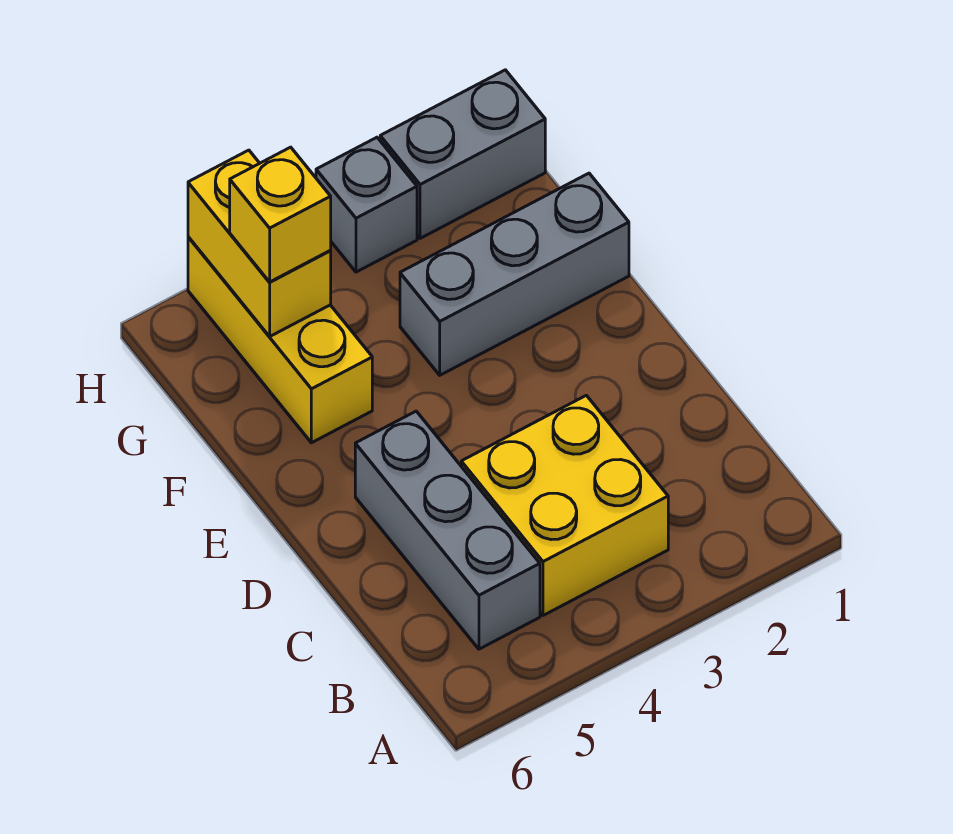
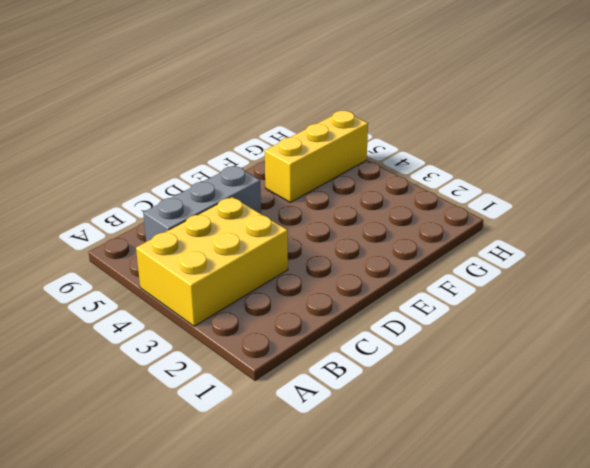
yellow 2x3 brick [136,197,288,326] -> yellow 2x2 brick [461,395,668,615]
none -> grey 1x3 brick [400,173,629,375]
none -> grey 1x2 brick [380,70,545,238]

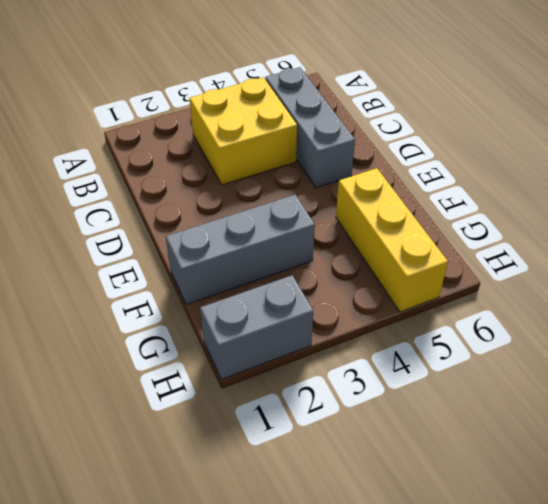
none -> grey 1x1 brick [316,137,417,272]
none -> yellow 1x2 brick [188,150,331,336]

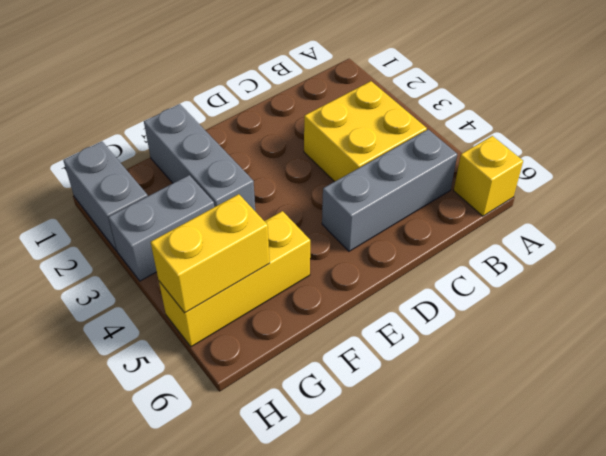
yellow 1x1 brick [454,136,523,216] -> yellow 1x1 brick moved to [230,147,331,282]
grey 1x2 brick [108,175,214,281] -> grey 1x1 brick [316,137,417,272]

